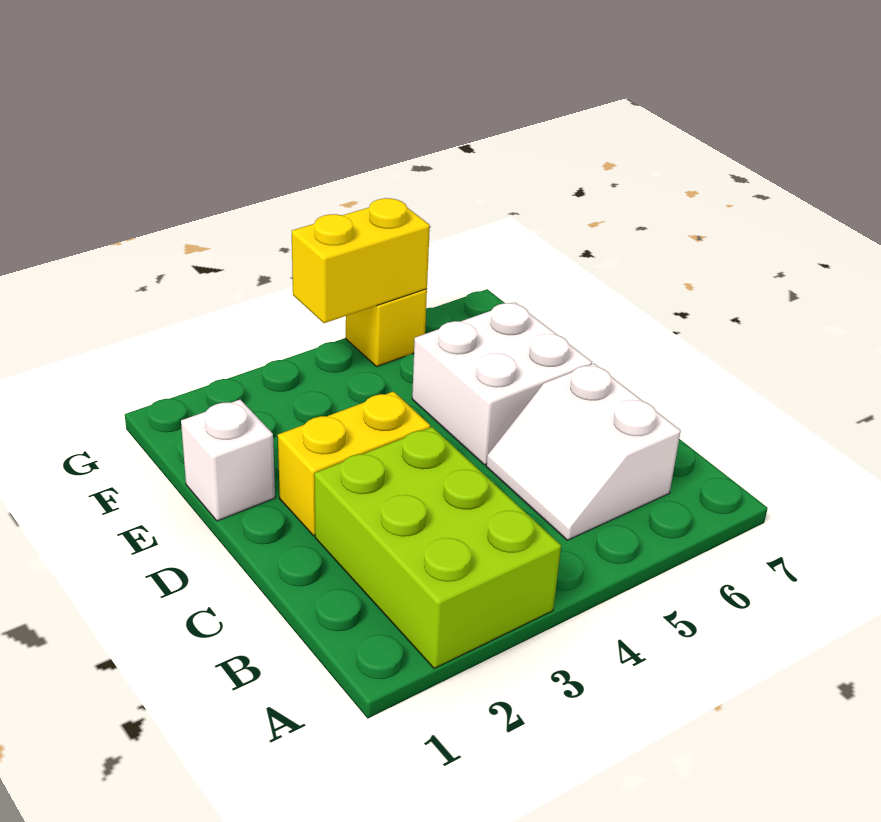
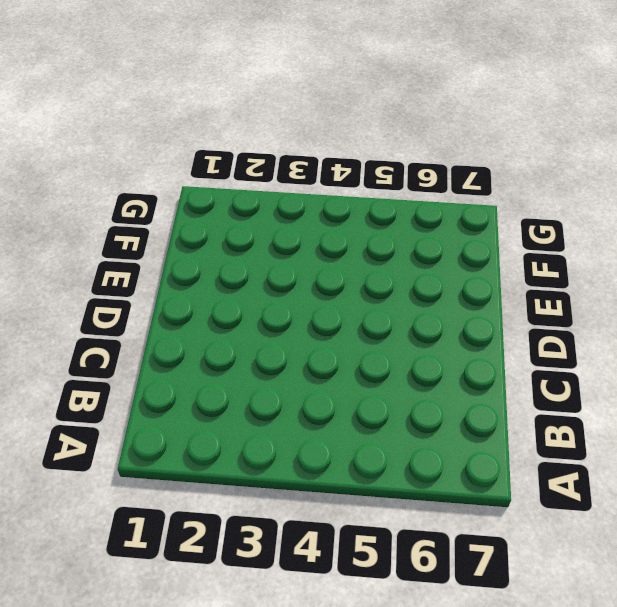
none -> lime 2x3 brick [314,427,561,669]
none -> white 2x2 slope [486,364,681,540]

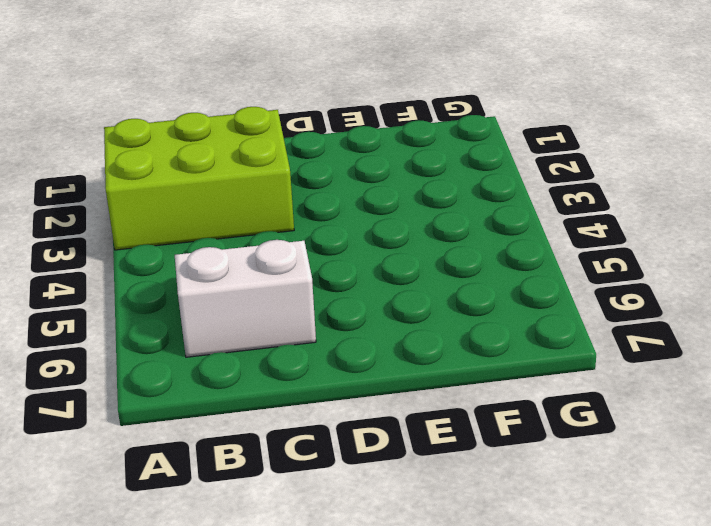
none -> yellow 1x2 brick [278,392,430,536]
none -> white 2x2 brick [412,302,592,465]

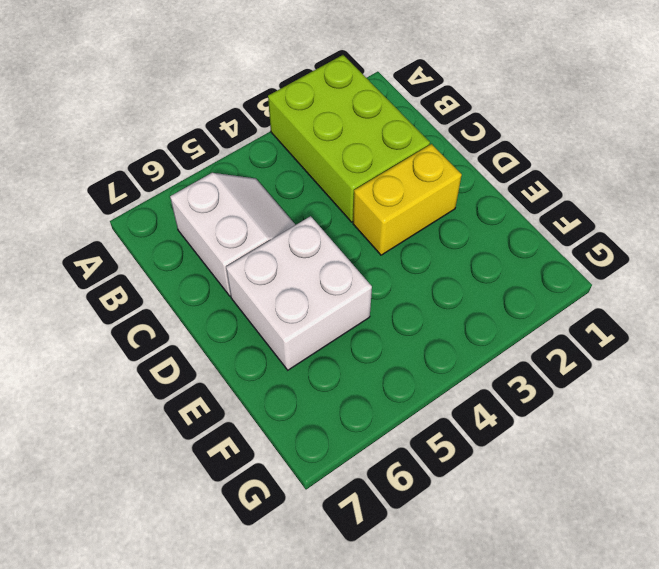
none -> white 1x1 brick [181,400,275,521]
none -> yellow 1x1 brick [346,289,427,366]

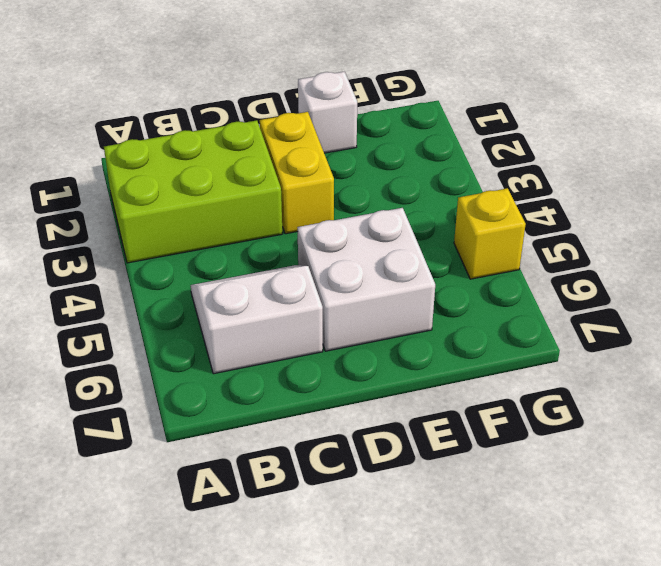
none -> yellow 1x2 brick [292,198,430,323]

